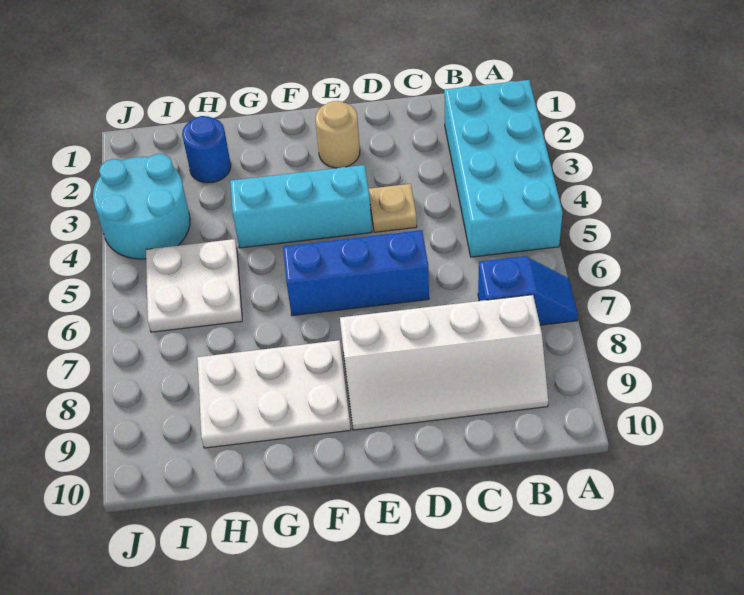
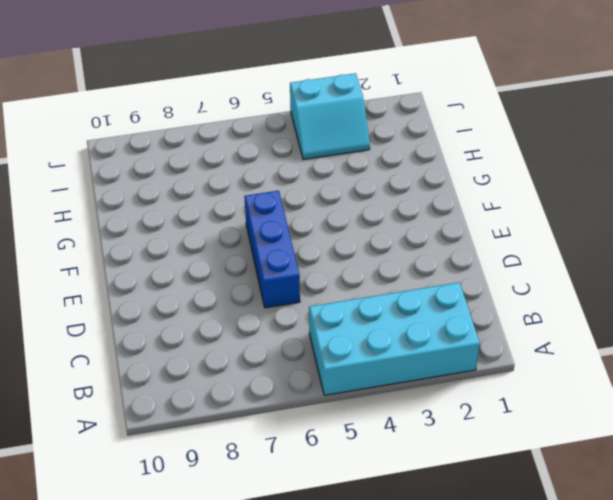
cyan 2x2 slope [290,73,370,160] -> cyan 2x2 round brick [93,154,190,259]
none -> blue 1x2 slope [478,256,578,325]
none -> white 2x4 slope [340,295,548,430]

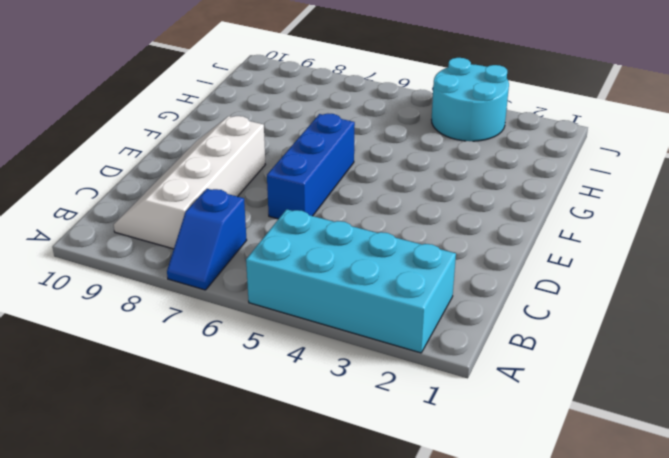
none -> tan 1x1 plate [369,184,417,232]
none -> tan 1x1 round brick [315,101,360,168]

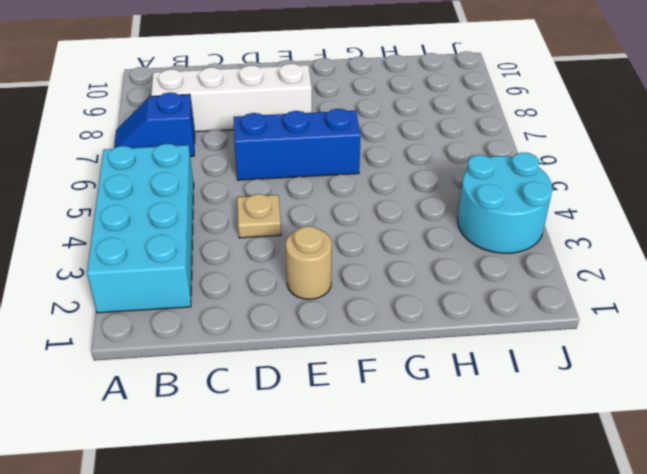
none -> cyan 1x3 brick [230,165,372,248]
none -> white 2x3 plate [197,340,351,448]

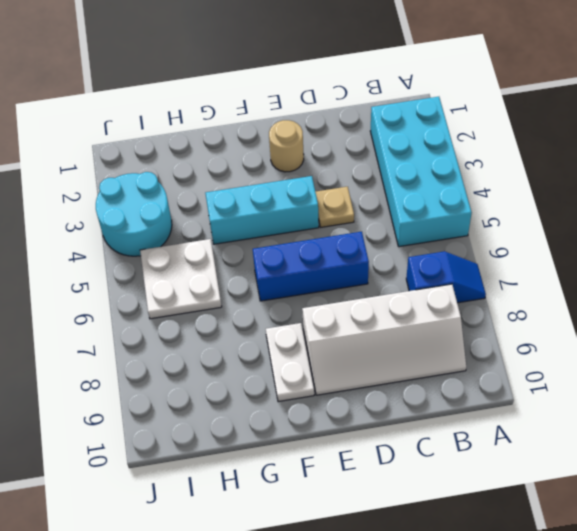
white 1x2 plate [266,323,314,402] -> white 2x3 plate [197,340,351,448]
none -> blue 1x1 round brick [182,116,231,183]

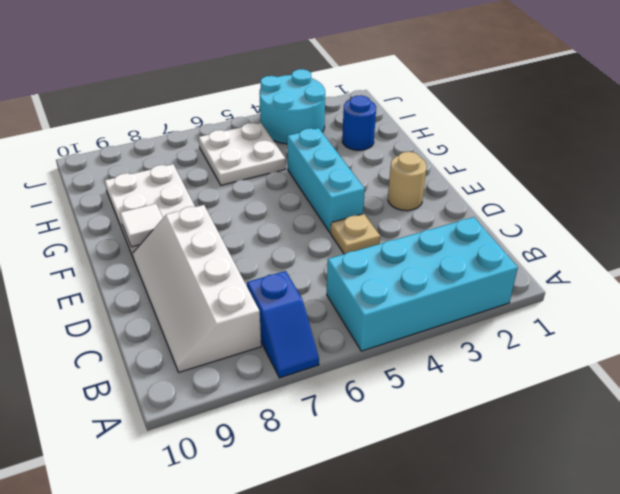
white 1x1 tile [120,204,163,247] -> none
none -> blue 1x3 brick [283,230,429,316]

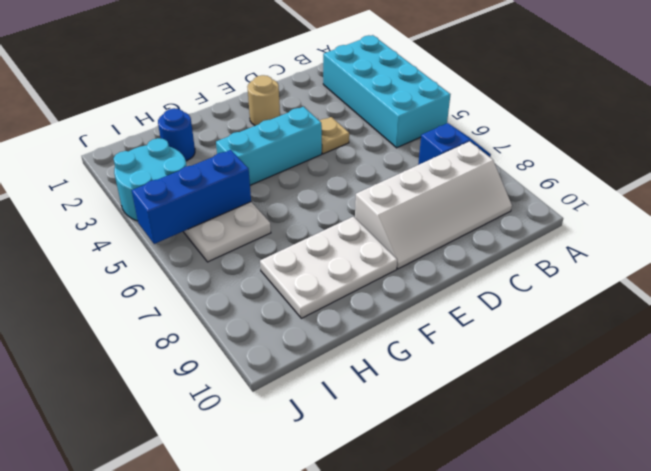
blue 1x3 brick [132,150,251,244] -> blue 1x3 brick moved to [283,230,429,316]

